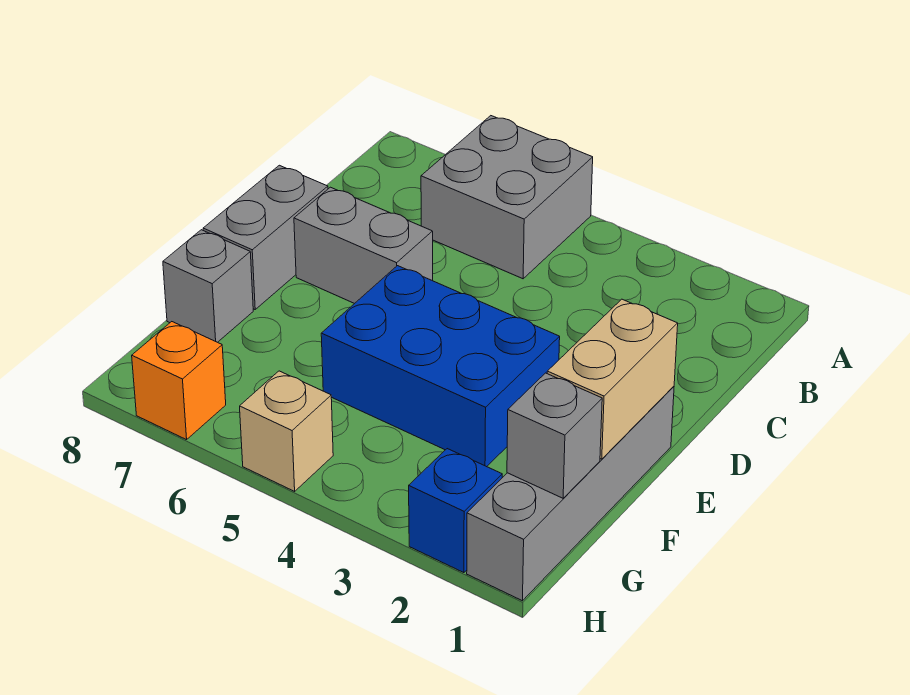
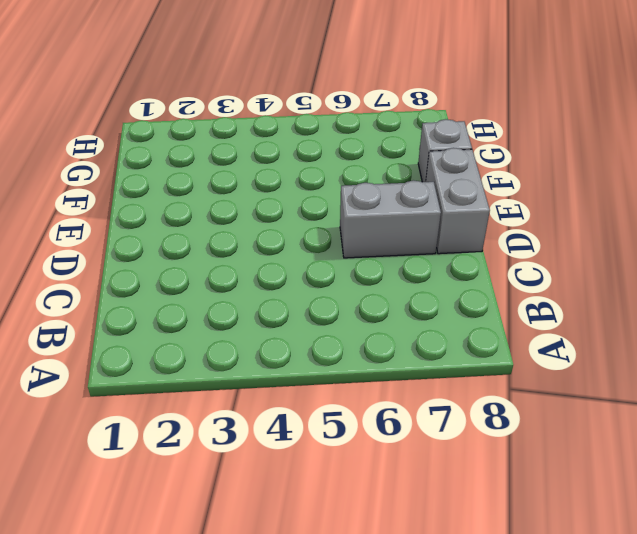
none -> grey 2x2 brick [421,116,593,279]
none -> grey 1x4 brick [467,386,674,601]

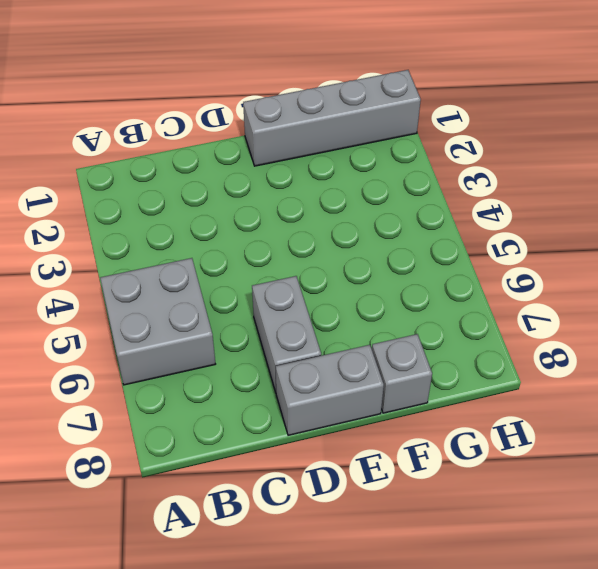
none -> blue 2x3 brick [321,266,560,467]
none -> blue 1x1 brick [409,449,502,573]

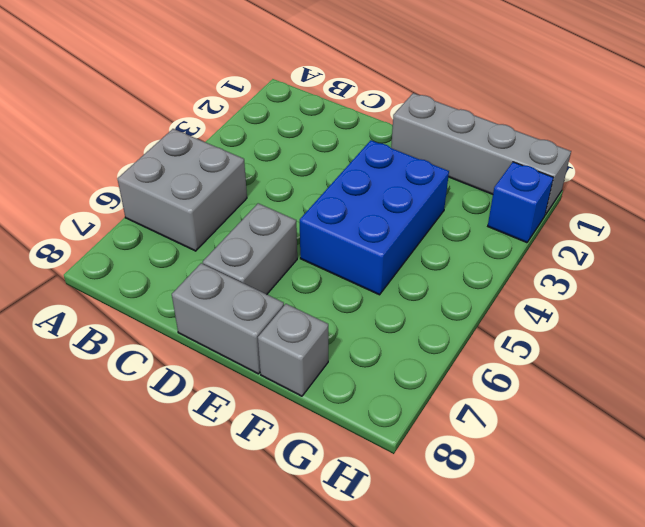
none -> tan 1x1 brick [240,371,333,491]
none -> orange 1x1 brick [132,322,226,440]

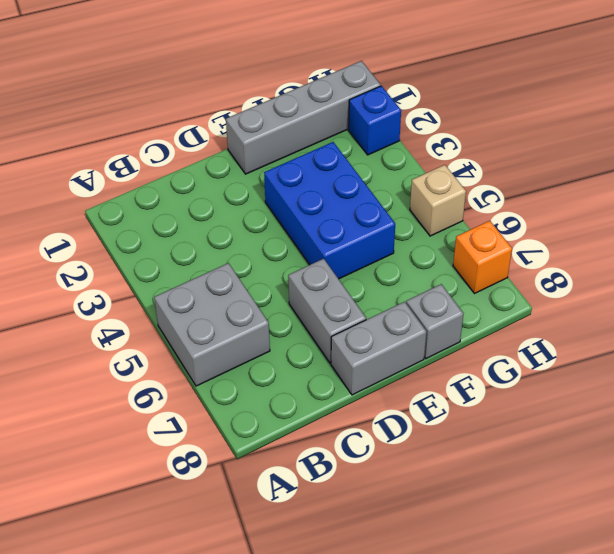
none -> tan 1x2 brick [547,299,678,459]
none -> grey 1x1 brick [507,373,602,498]

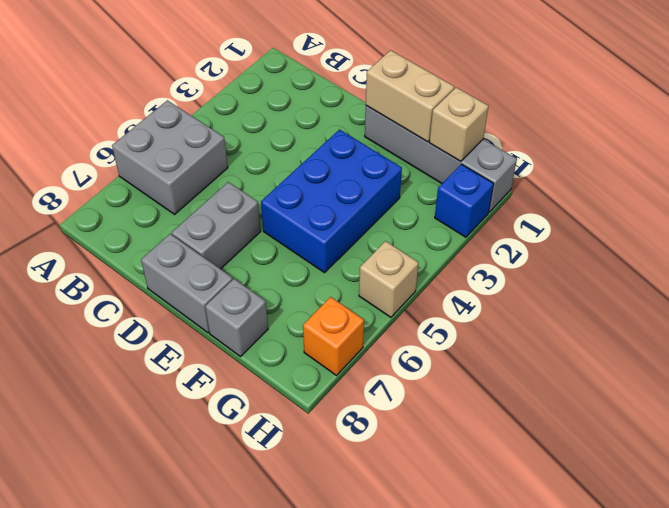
tan 1x1 brick [429,87,489,161] -> grey 1x1 brick [507,373,602,498]

